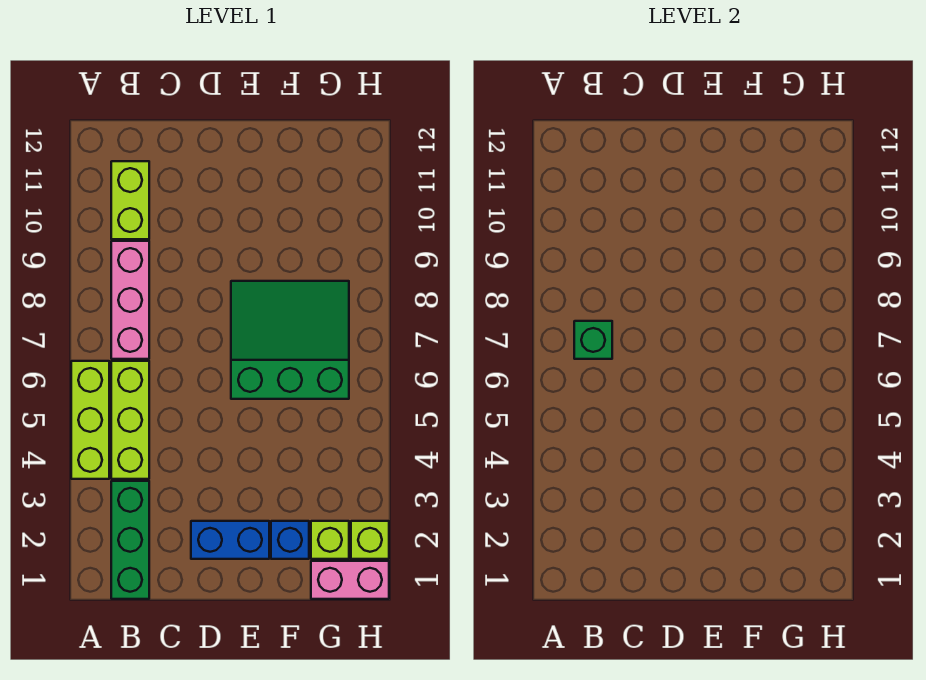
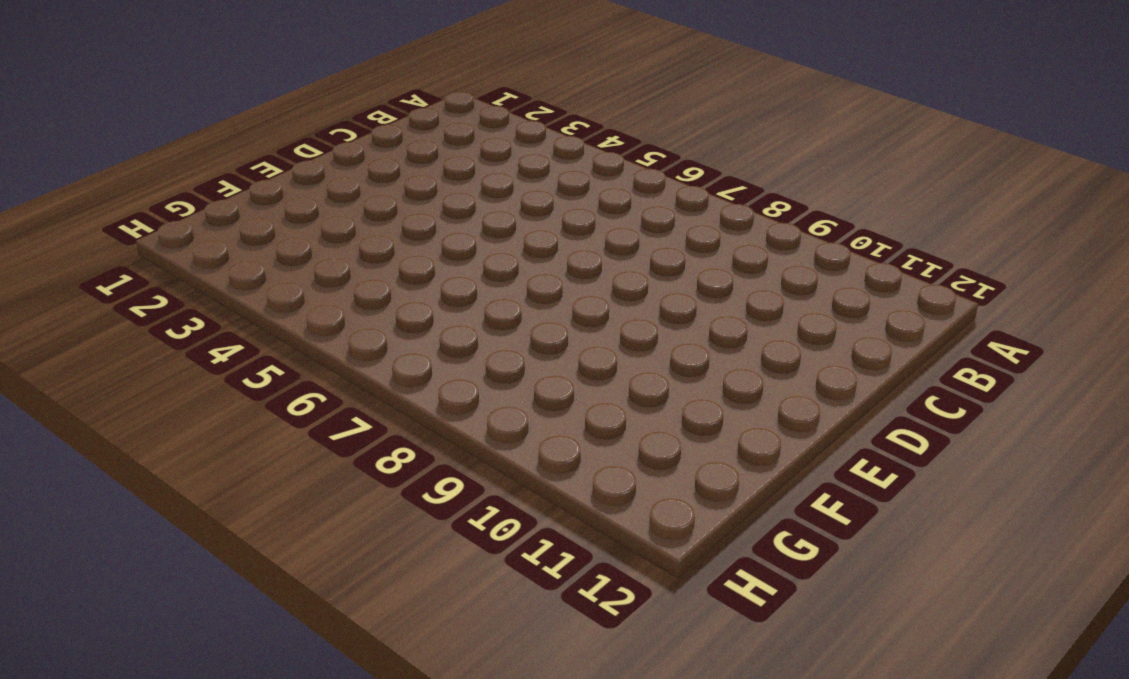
none -> lime 1x3 brick [71,361,109,479]
none -> green 1x3 brick [111,481,149,599]
none -> lime 1x3 brick [111,361,149,479]

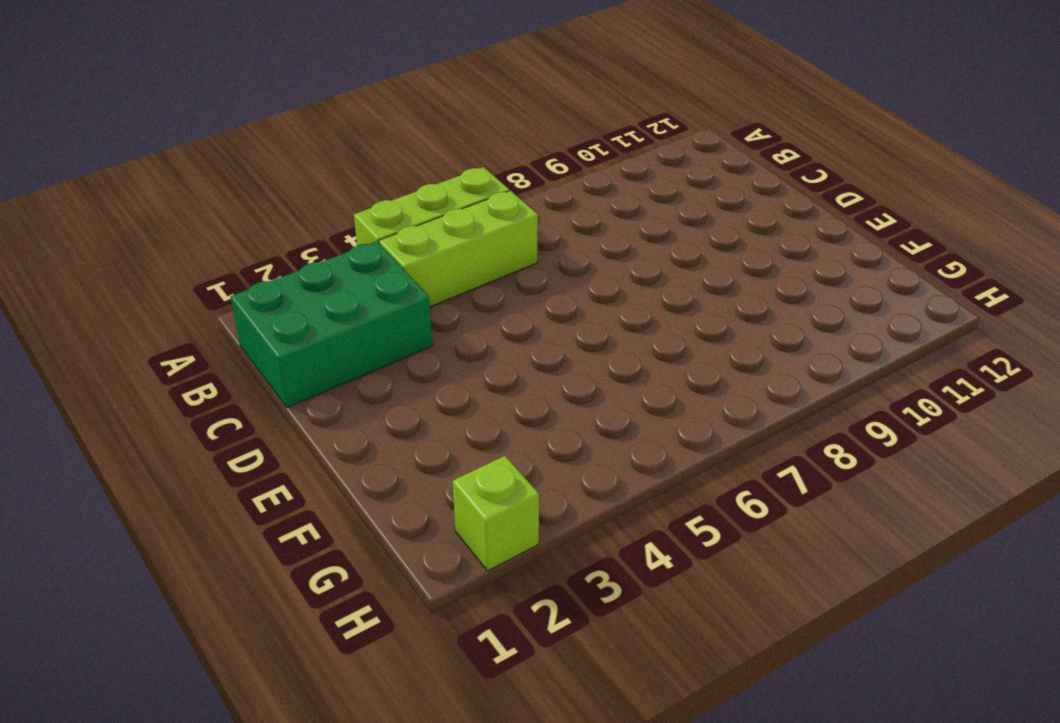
green 2x3 brick [231,241,432,408] -> green 1x3 brick [111,481,149,599]
none -> pink 1x3 brick [111,241,149,359]
none -> lime 1x2 brick [111,161,149,239]
none -> blue 1x2 brick [191,521,269,559]

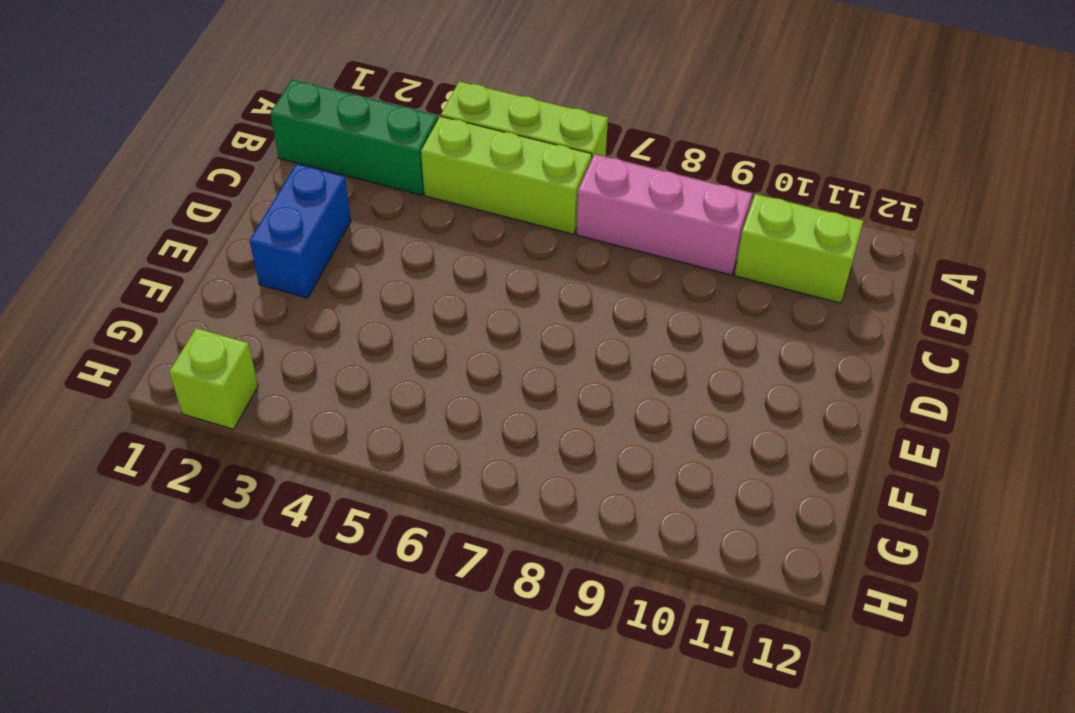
none -> green 3x3 slope [231,281,349,399]
none -> blue 1x1 brick [271,521,309,559]
none -> pink 1x2 brick [311,561,389,599]

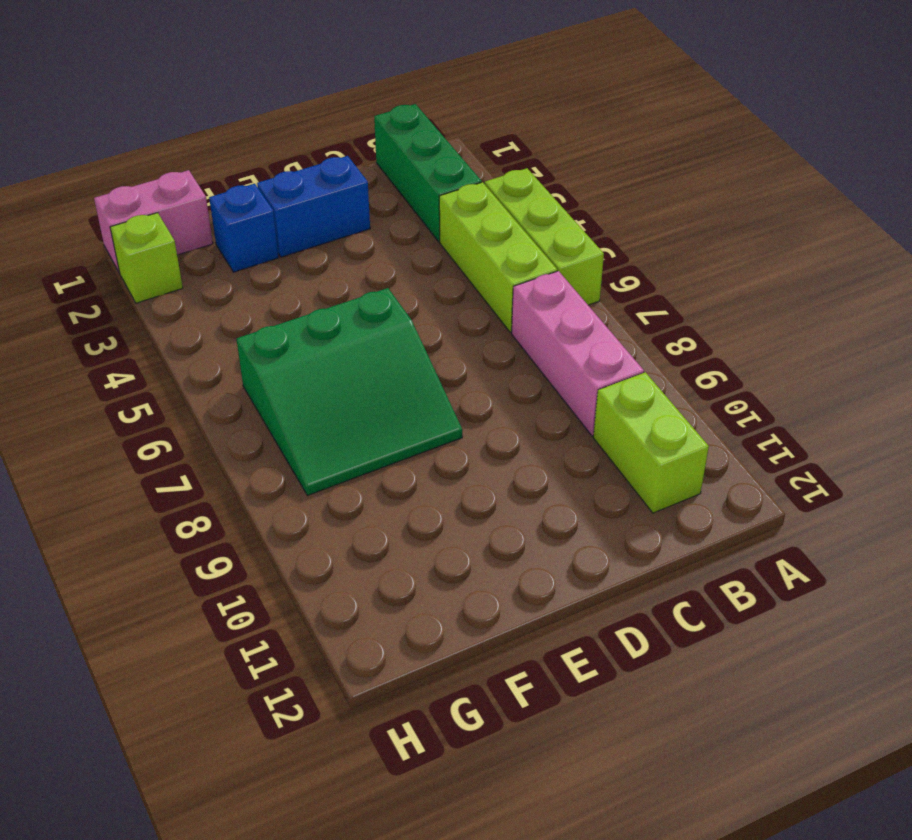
none -> lime 1x1 brick [311,521,349,559]
none -> green 1x1 brick [574,321,612,359]

